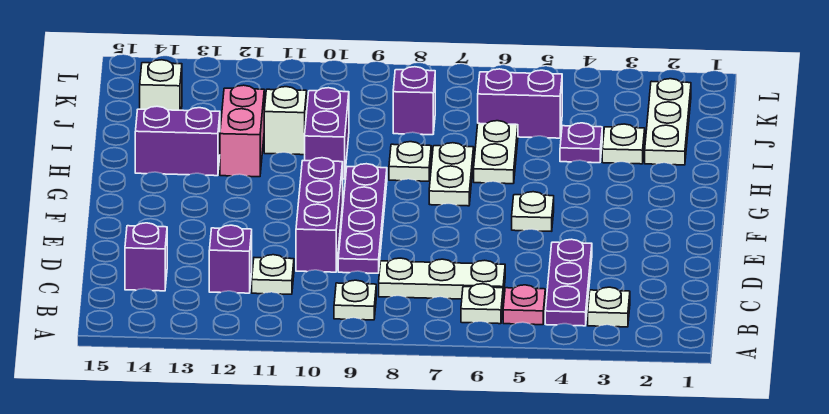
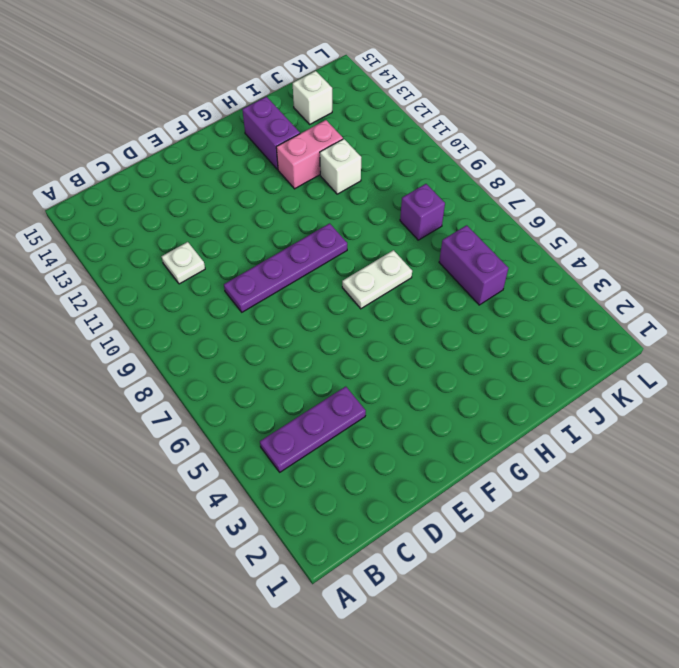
none -> white 1x1 plate [588,287,630,327]
none -> pink 1x1 plate [503,285,545,325]
none -> white 1x1 plate [461,284,503,324]

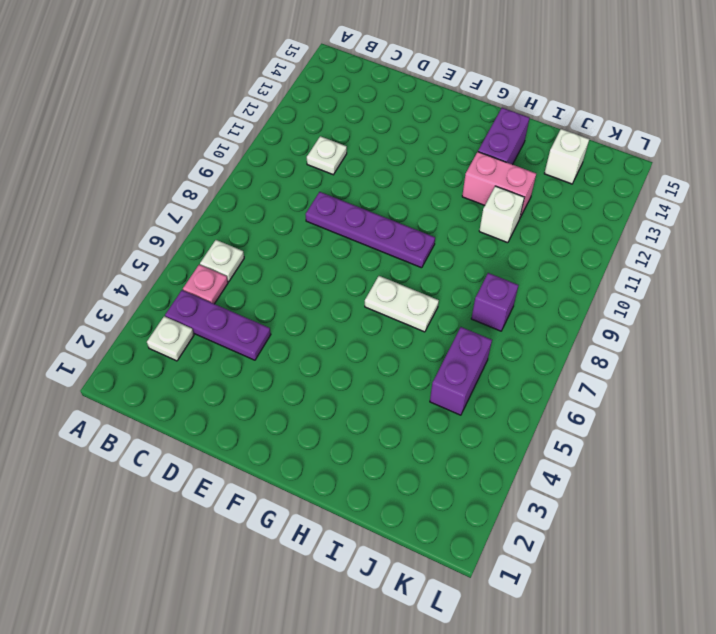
none -> white 1x1 plate [334,280,376,320]
none -> white 1x3 plate [379,258,505,299]
none -> purple 1x1 brick [209,225,252,293]

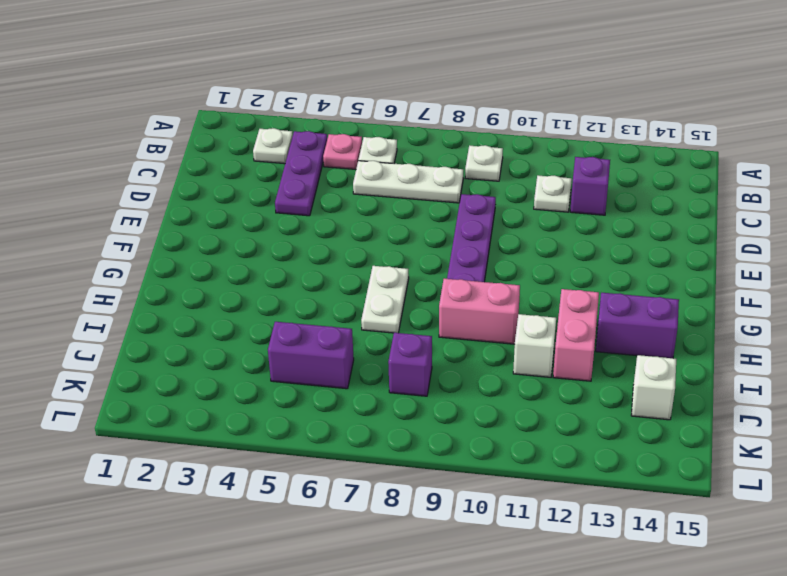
pink 1x2 brick [439,279,520,344] -> purple 1x2 brick [305,88,349,179]
none -> purple 1x1 brick [125,223,167,291]
none -> purple 1x3 brick [296,158,343,272]
none -> white 1x1 plate [512,192,554,231]

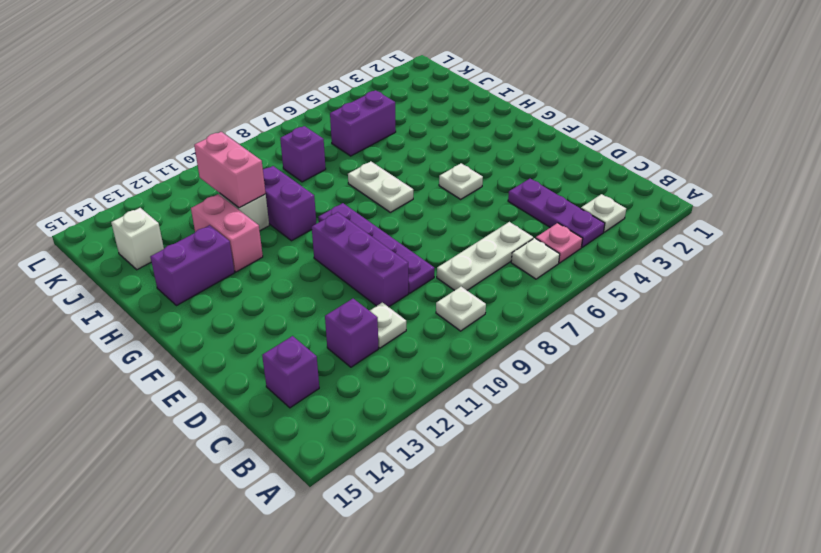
pink 1x2 brick [194,132,266,208] -> none
none -> white 1x2 plate [474,121,518,184]
none -> white 1x1 plate [389,142,431,181]
none -> white 1x3 plate [645,79,691,165]

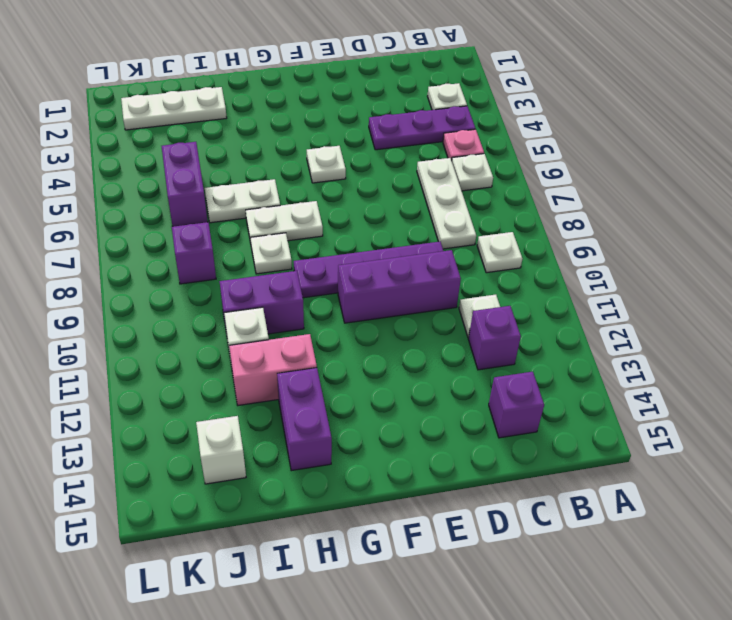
none -> white 1x1 plate [602,124,645,164]
none -> purple 1x1 plate [560,123,602,163]

